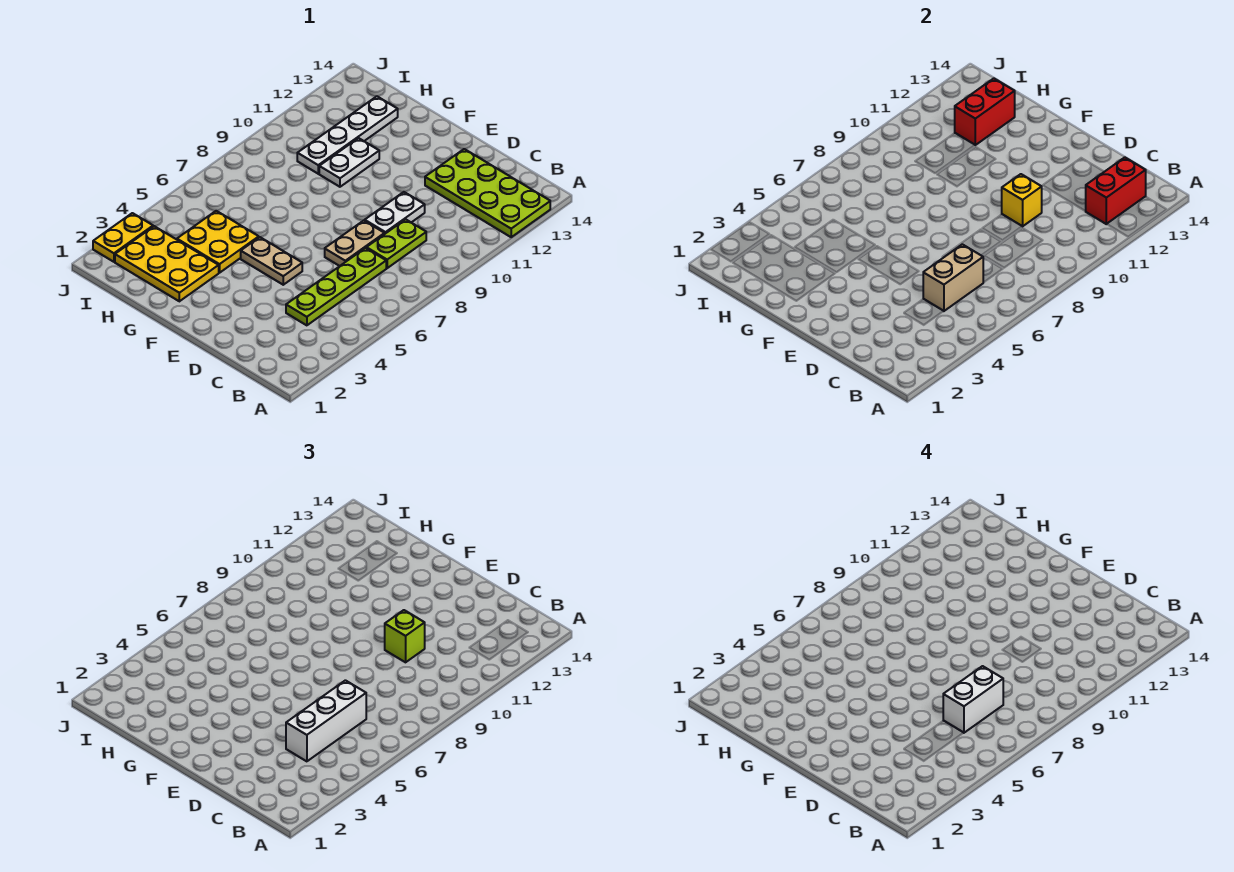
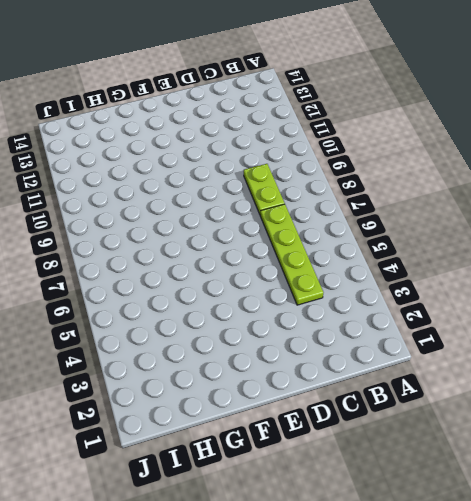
none -> lime 2x4 plate [425,149,550,237]
none -> tan 1x2 plate [325,220,385,266]
none -> white 1x2 plate [364,192,425,234]

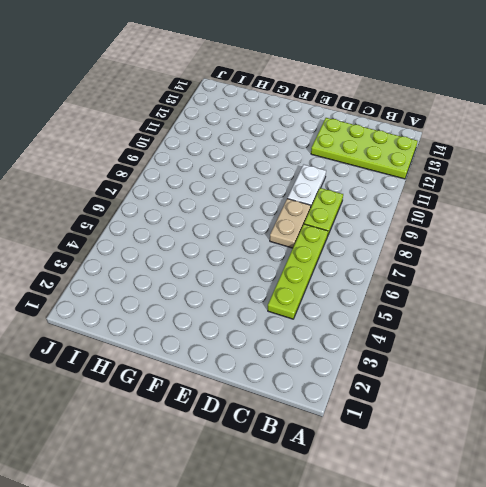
none -> tan 1x2 plate [241,237,302,285]
none -> yellow 2x3 plate [115,226,219,301]
none -> yellow 2x2 plate [177,211,259,273]

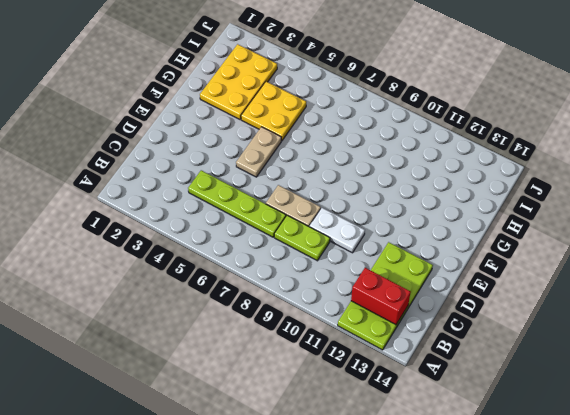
none -> white 1x2 plate [319,138,379,187]
none -> white 1x4 plate [297,96,398,174]
none -> yellow 1x2 plate [93,213,153,262]

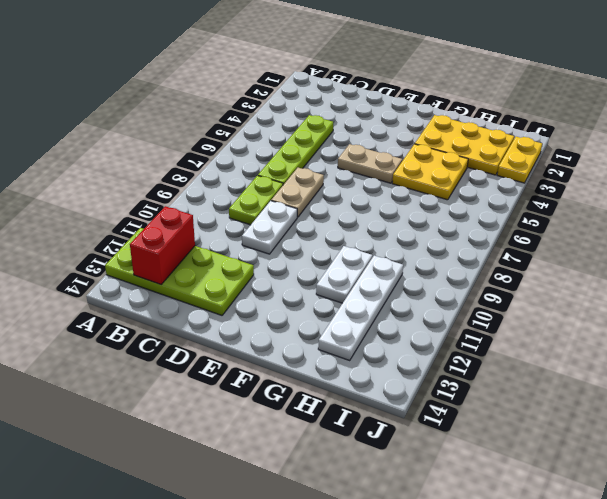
none -> tan 1x2 brick [923,244,983,311]
none -> yellow 1x1 brick [1002,174,1042,226]
none -> red 1x2 brick [955,78,1015,145]

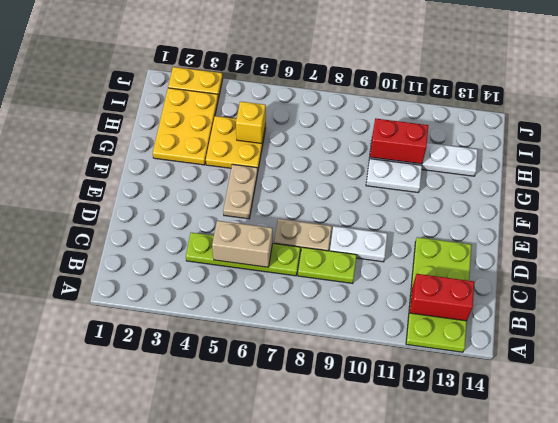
yellow 1x1 brick [236,102,266,143] -> yellow 1x1 brick moved to [1002,174,1042,226]
red 1x2 brick [370,118,428,164] -> red 1x2 brick moved to [955,78,1015,145]
none -> white 1x3 brick [286,680,366,761]
none -> lime 1x1 brick [385,610,425,662]
none -> white 1x2 brick [943,666,1003,733]

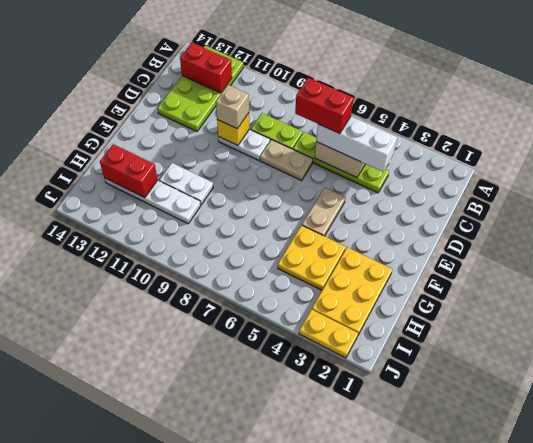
red 1x2 brick [295,78,354,134] -> white 1x2 brick [943,666,1003,733]
tan 1x1 brick [216,85,249,129] -> lime 1x1 brick [385,610,425,662]

